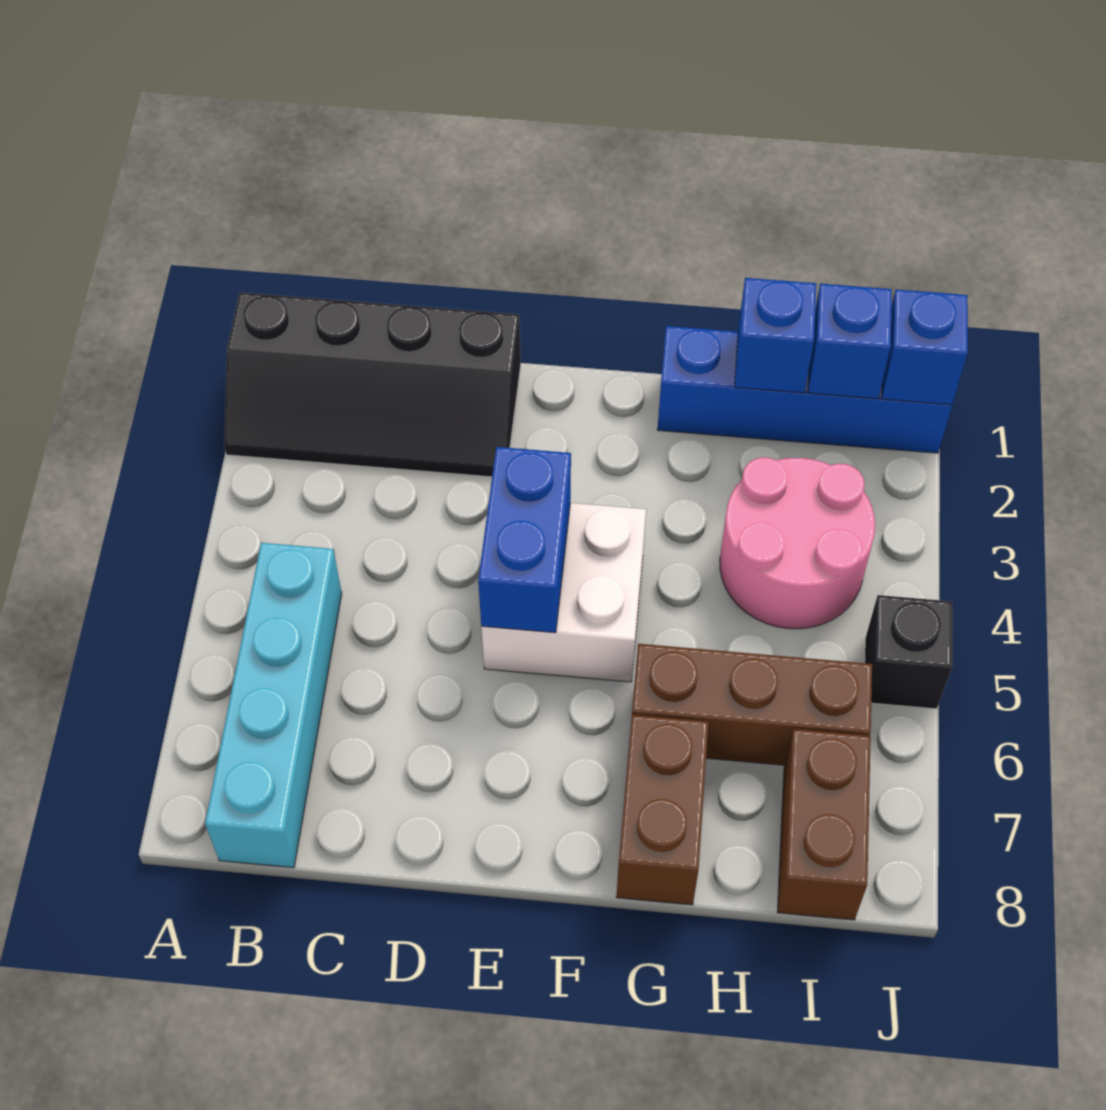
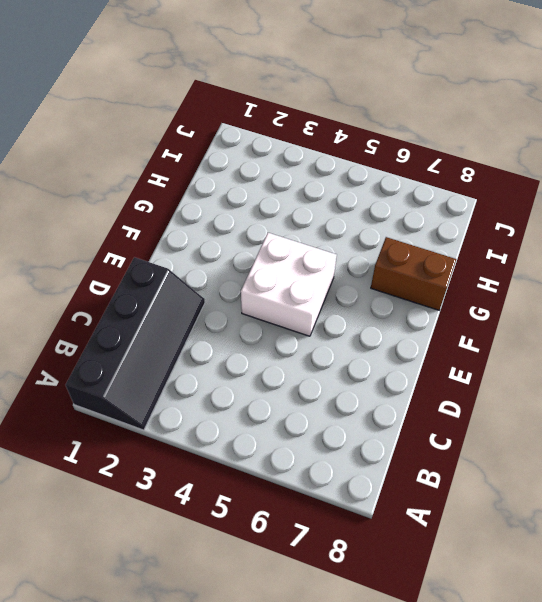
none -> cyan 1x4 brick [205,543,342,868]
none -> blue 1x4 brick [657,326,952,453]
none -> brown 1x3 brick [632,644,872,765]

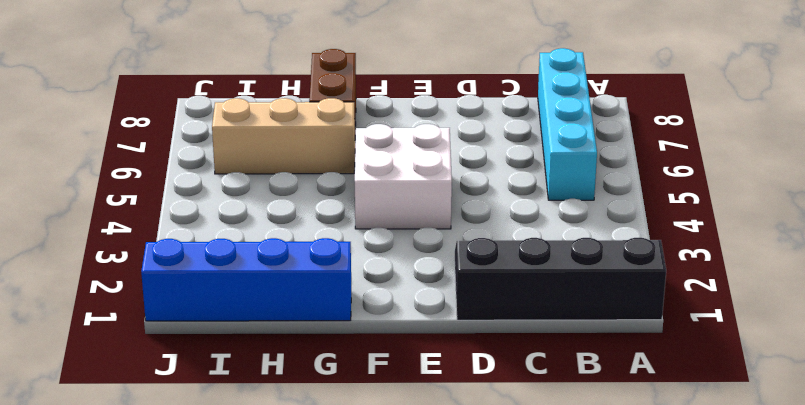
tan 1x3 brick [212,98,355,174] -> brown 1x3 brick [632,644,872,765]
none -> pink 2x2 round brick [720,457,875,629]
none -> brown 1x2 brick [778,729,871,920]
none -> black 1x1 brick [865,595,952,709]

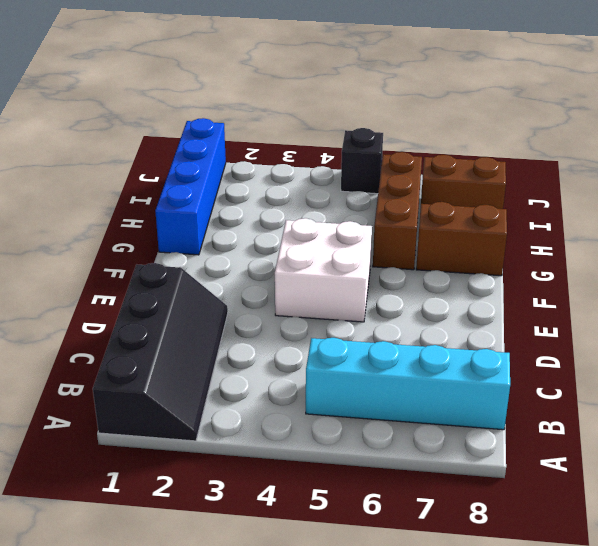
none -> pink 2x2 round brick [720,457,875,629]
none -> blue 1x2 brick [478,447,571,633]
none -> blue 1x1 brick [734,278,816,393]

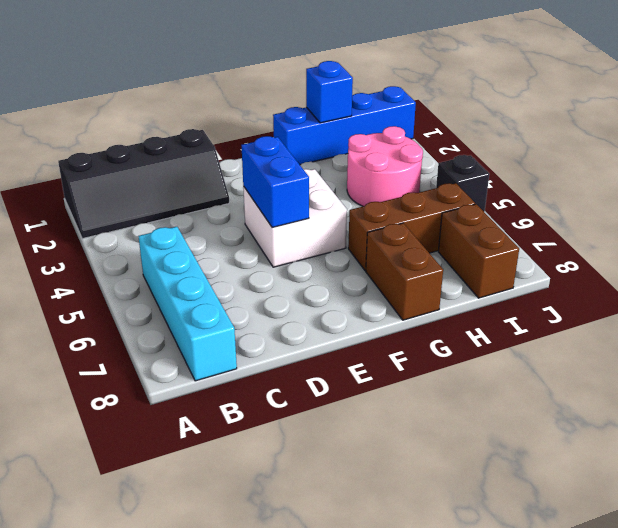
none -> blue 1x1 brick [808,284,892,399]
none -> blue 1x1 brick [882,289,968,405]

